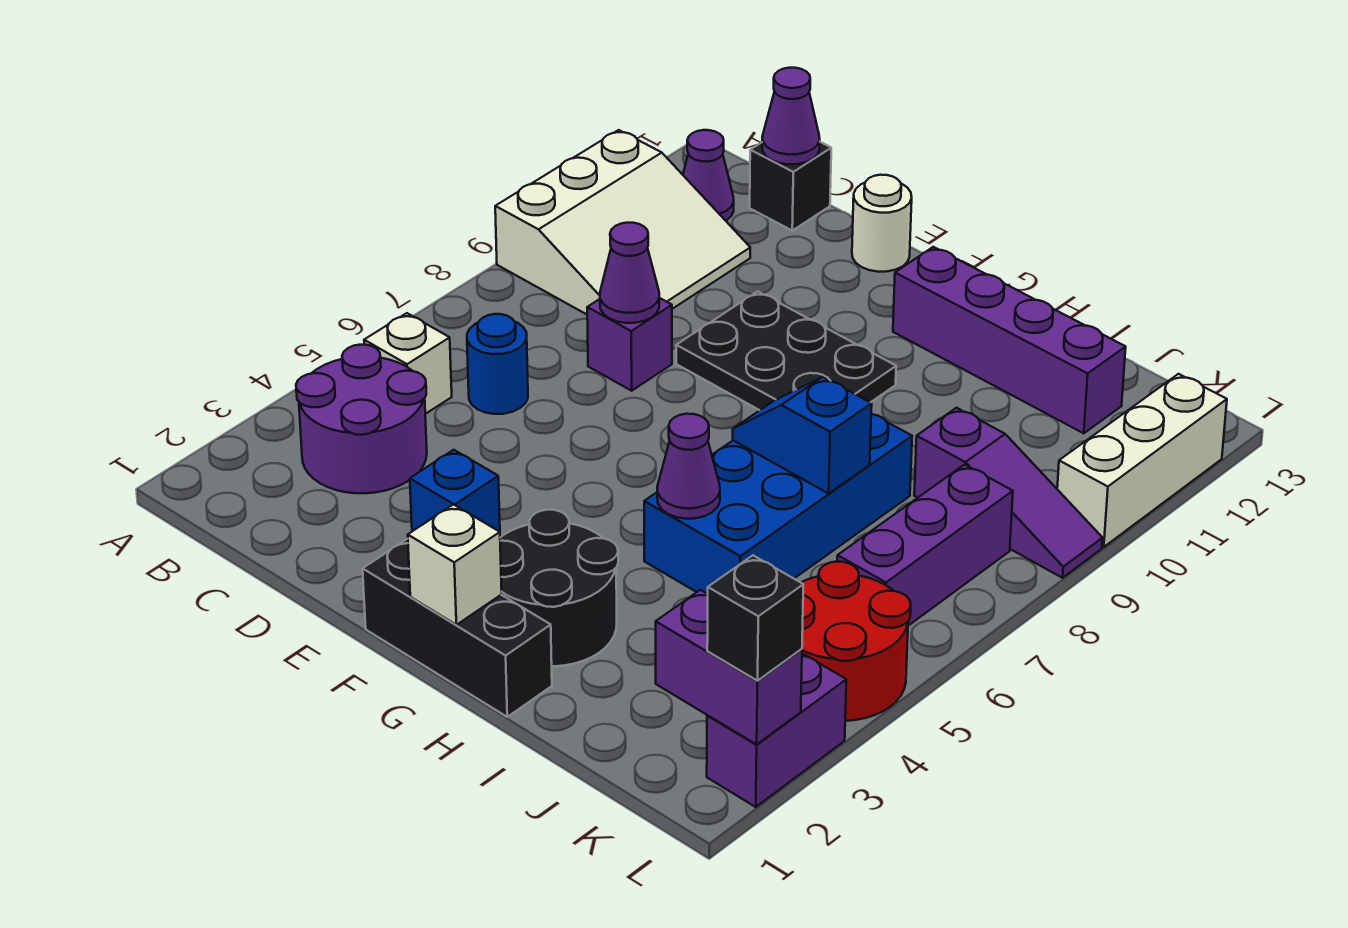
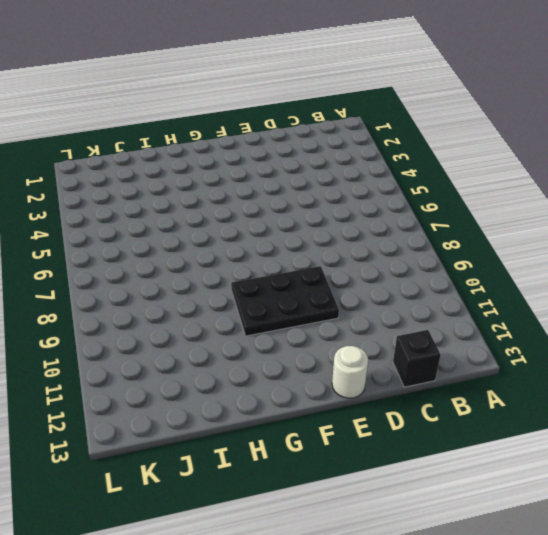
none -> white 3x3 slope [495,130,750,314]
none -> purple 2x2 round brick [296,345,427,493]
none -> white 1x1 brick [364,313,452,414]

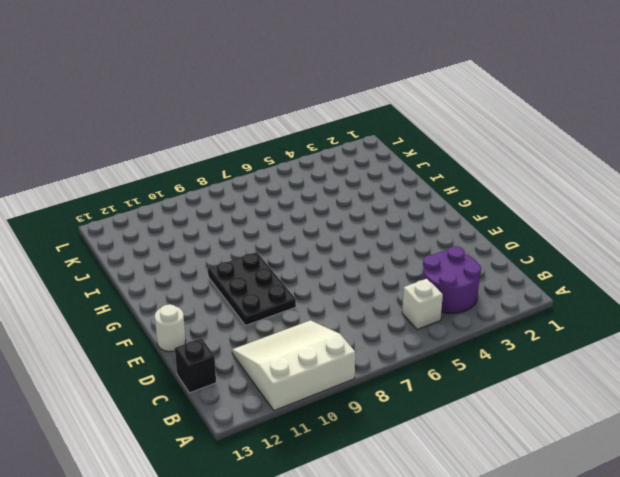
none -> purple 1x1 cone [683,130,734,221]
none -> blue 1x1 round brick [467,314,528,414]
none -> purple 1x1 brick [587,298,672,391]

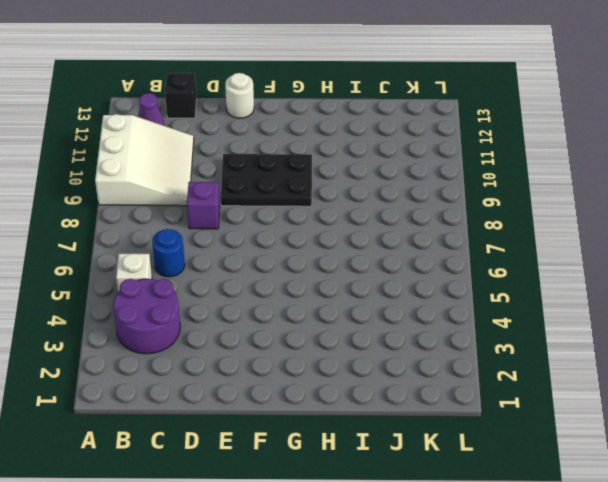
none -> blue 1x1 brick [410,450,500,532]
none -> black 1x3 brick [363,539,552,717]
none -> black 2x2 round brick [500,510,618,666]

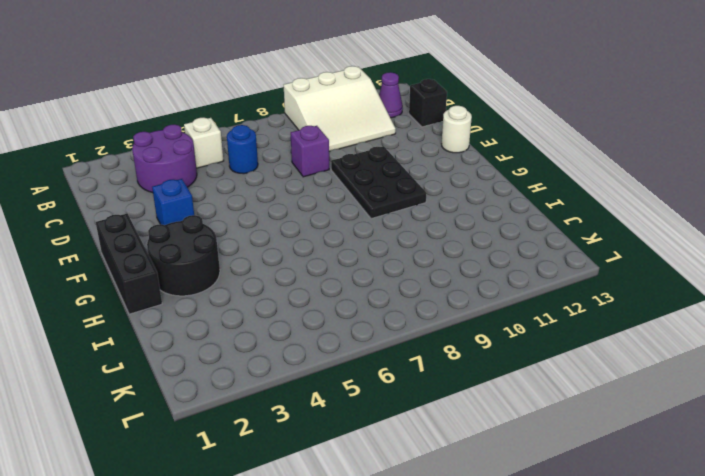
none -> purple 1x4 brick [893,247,1126,433]
none -> blue 2x4 brick [644,414,912,594]
none -> purple 1x3 slope [914,408,1103,578]

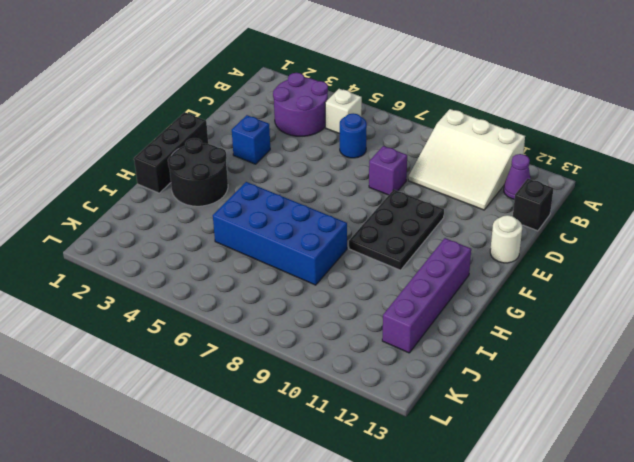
none -> purple 1x3 slope [914,408,1103,578]
none -> red 2x2 round brick [801,562,911,721]
none -> purple 1x3 brick [837,464,1013,626]

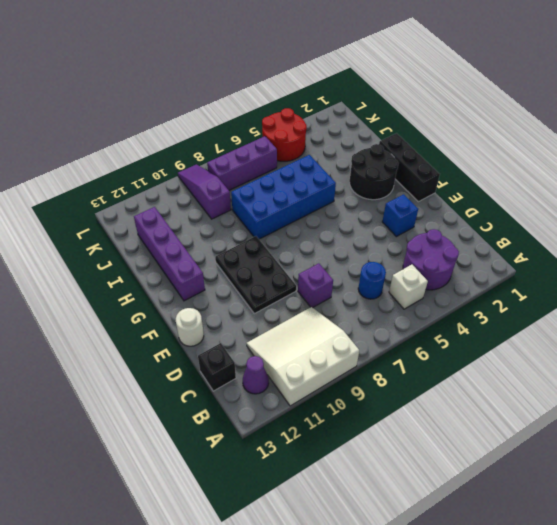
none -> purple 1x2 brick [707,654,846,807]
none -> white 1x3 brick [1057,374,1227,547]
none -> purple 1x1 cone [762,68,820,164]

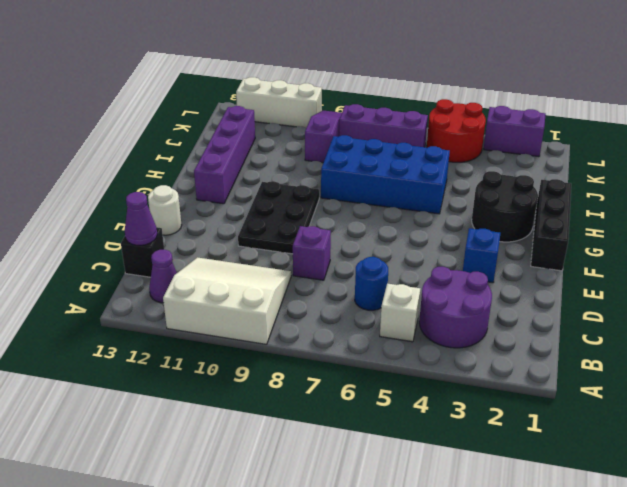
none -> purple 1x1 cone [600,223,659,323]
none -> white 1x1 brick [408,504,502,625]
none -> purple 1x1 cone [657,414,720,519]

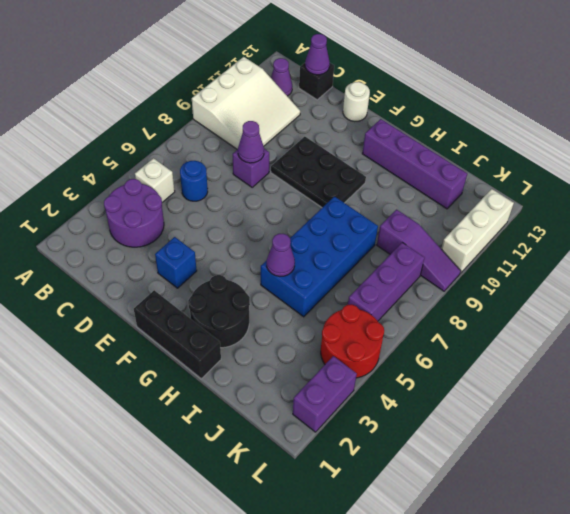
none -> white 1x1 brick [408,504,502,625]
none -> blue 1x2 slope [733,377,872,493]
none -> purple 1x2 brick [656,590,802,744]

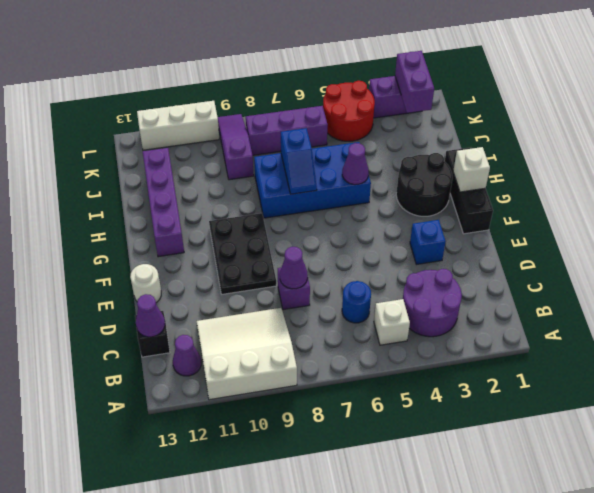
none -> black 1x1 brick [707,555,803,681]

